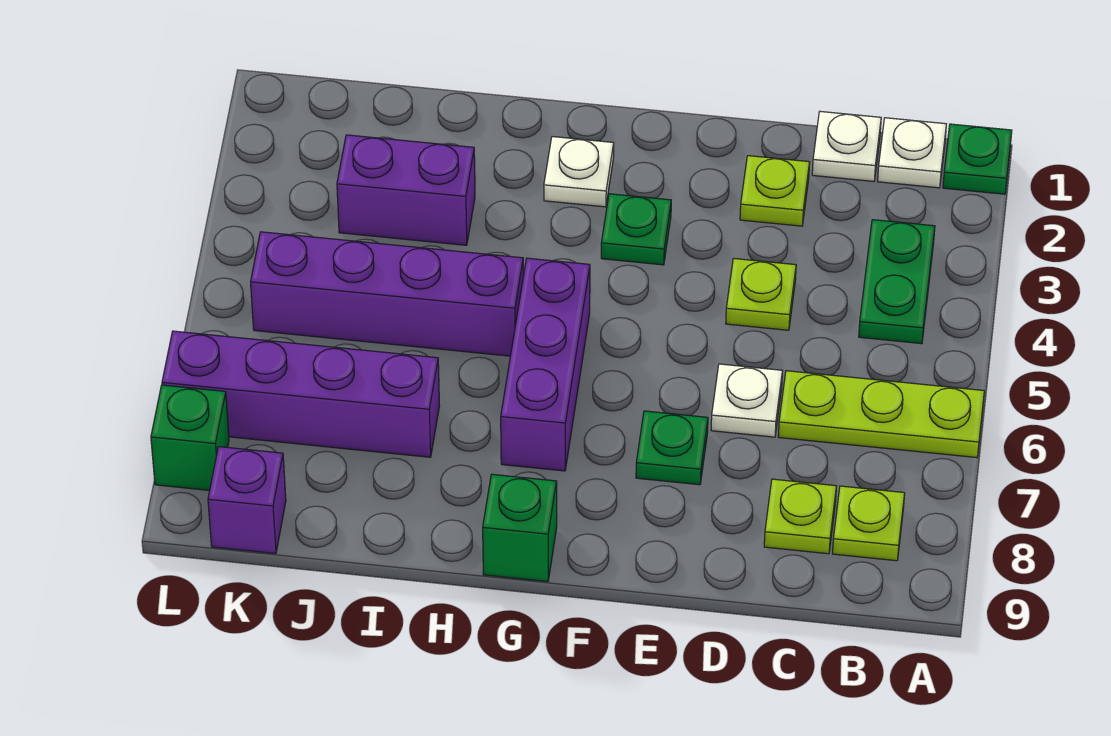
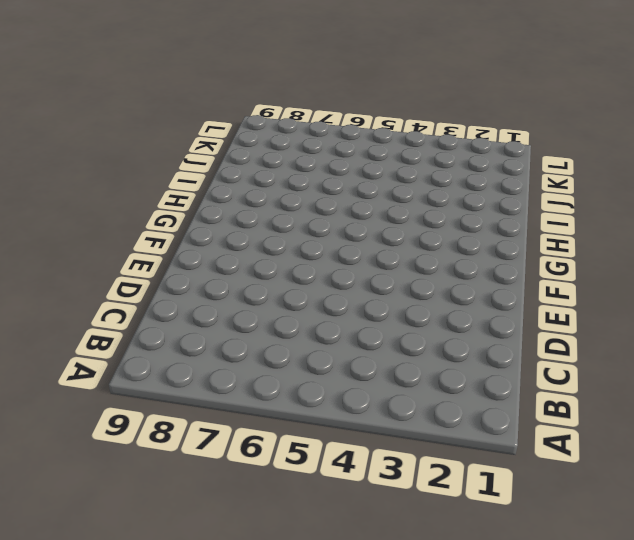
none -> green 1x1 plate [943,124,1012,194]
none -> lime 1x3 plate [778,371,984,458]
none -> white 1x1 plate [878,118,946,188]

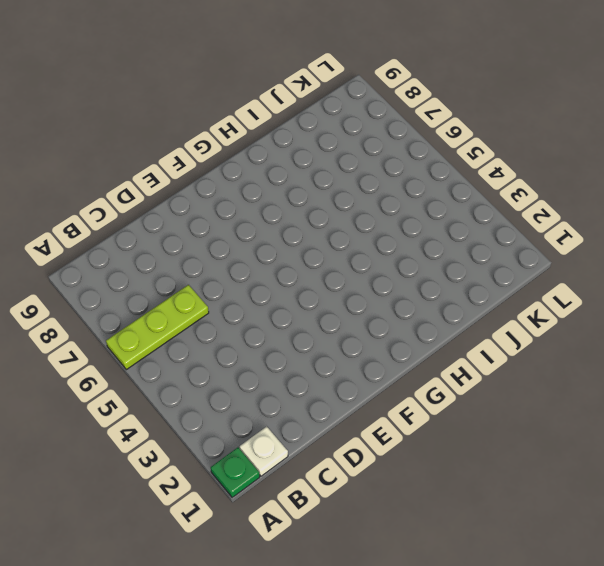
none -> green 1x2 plate [859,220,935,344]
none -> lime 1x1 plate [833,486,905,561]
none -> white 1x1 plate [812,111,881,181]

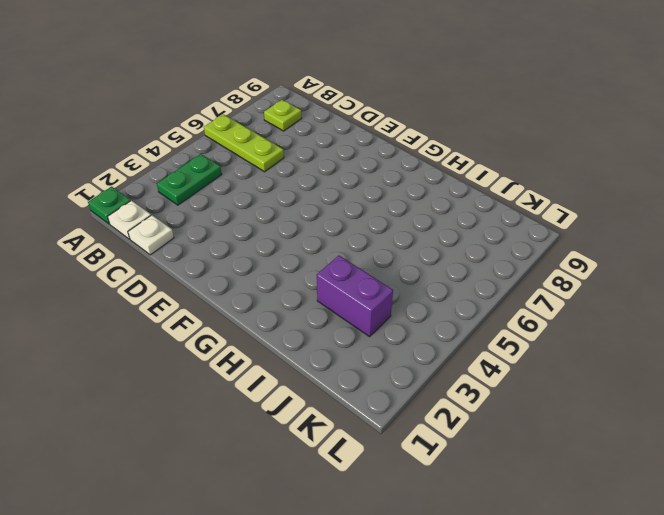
none -> lime 1x1 plate [764,479,836,554]
none -> lime 1x1 plate [740,156,810,226]
none -> lime 1x1 plate [726,258,796,330]

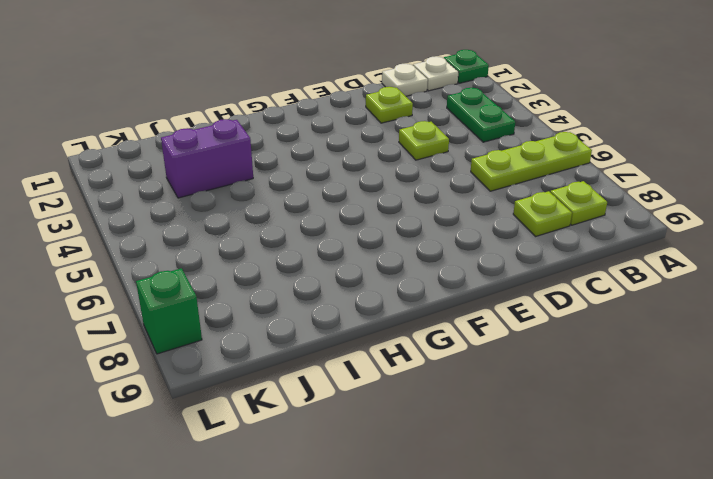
none -> white 1x1 plate [711,364,782,437]
none -> green 1x1 plate [636,411,708,485]
none -> green 1x1 plate [601,194,671,265]

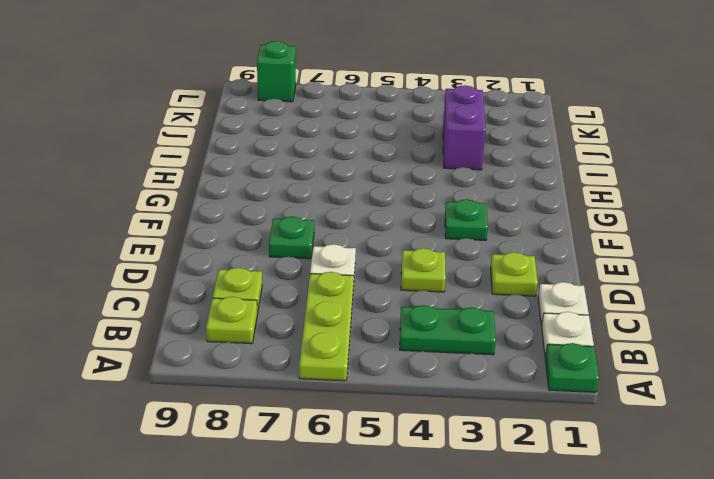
none -> white 1x1 plate [544,137,614,207]
none -> purple 1x3 brick [501,258,590,471]
none -> green 1x1 brick [483,474,557,581]

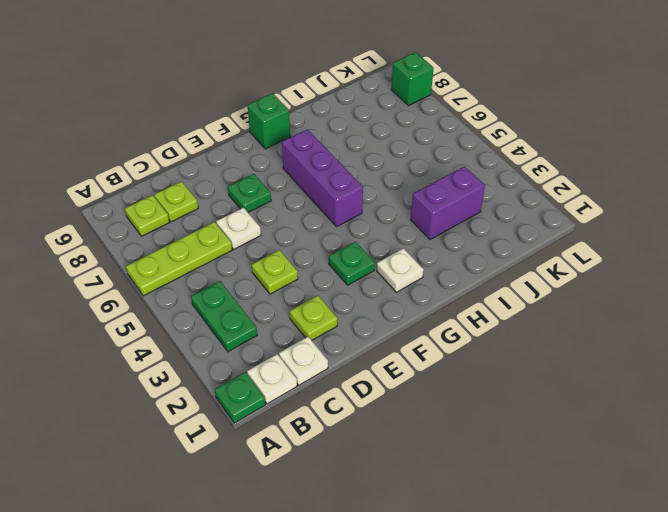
none -> purple 1x4 brick [251,232,523,356]
none -> purple 1x4 brick [162,331,439,457]
none -> purple 1x1 brick [208,447,286,554]

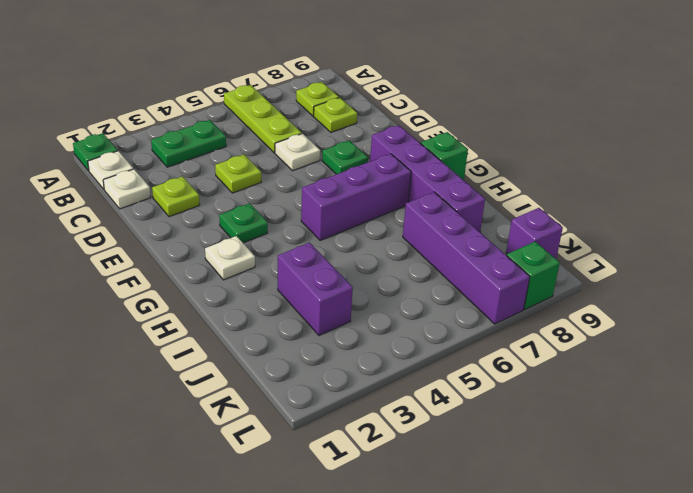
purple 1x4 brick [370,125,485,232] -> purple 1x4 brick moved to [251,232,523,356]

